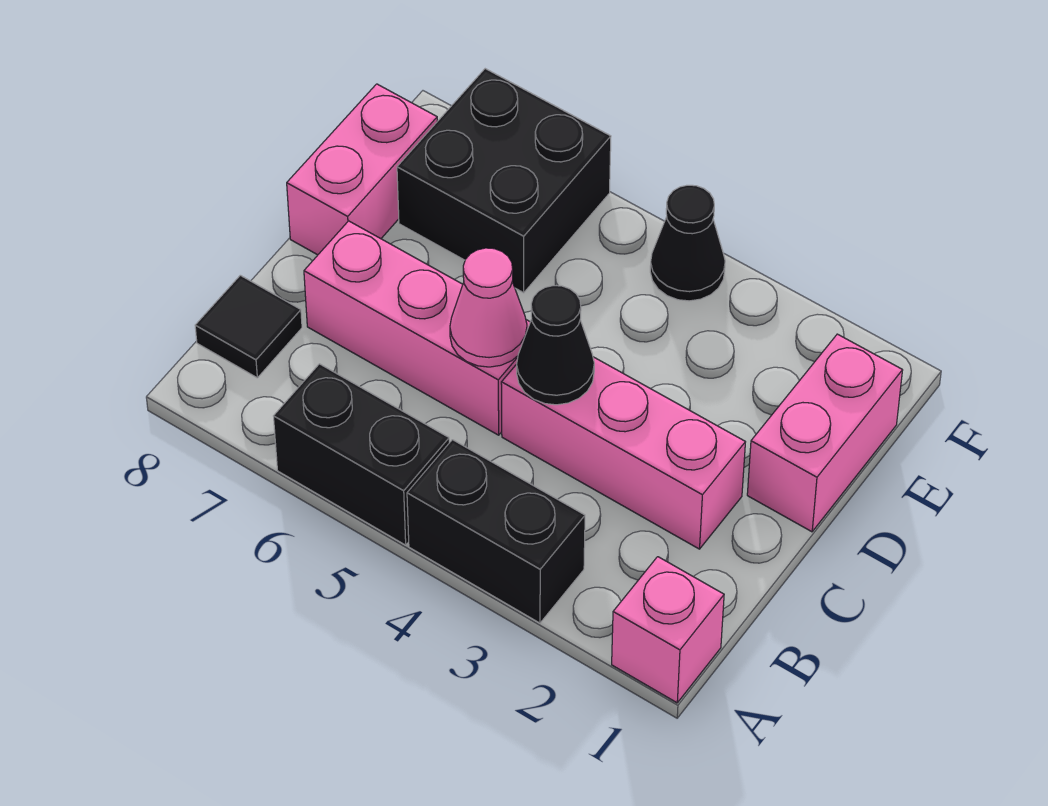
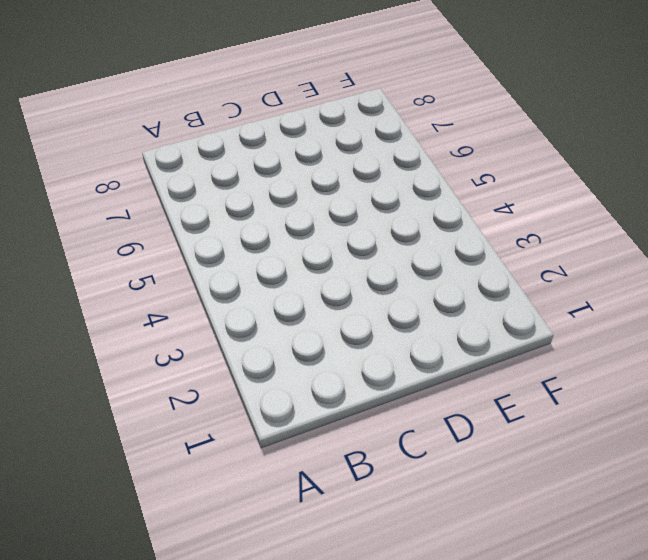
none -> pink 1x1 brick [612,557,724,703]
none -> black 1x2 brick [407,440,585,623]
none -> black 1x2 brick [274,364,449,545]

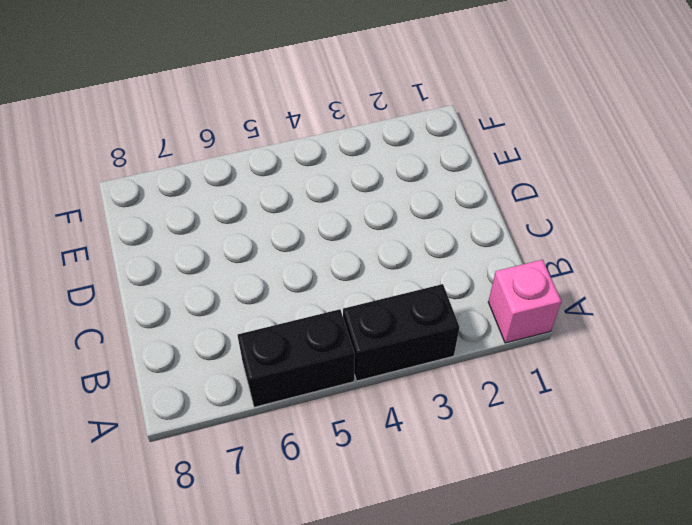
none -> black 1x1 tile [195,275,302,378]
none -> pink 1x3 brick [501,357,745,549]
none -> pink 1x3 brick [304,221,530,435]

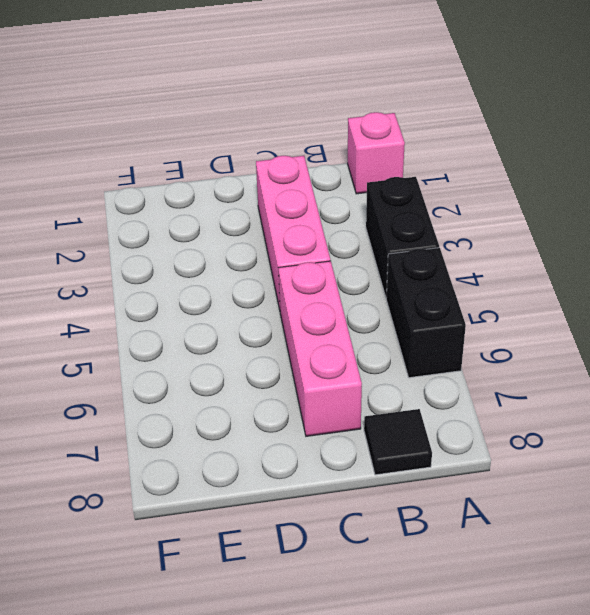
none -> pink 1x2 brick [747,334,903,532]
none -> pink 1x2 brick [287,84,437,255]
none -> black 2x2 brick [397,69,611,293]

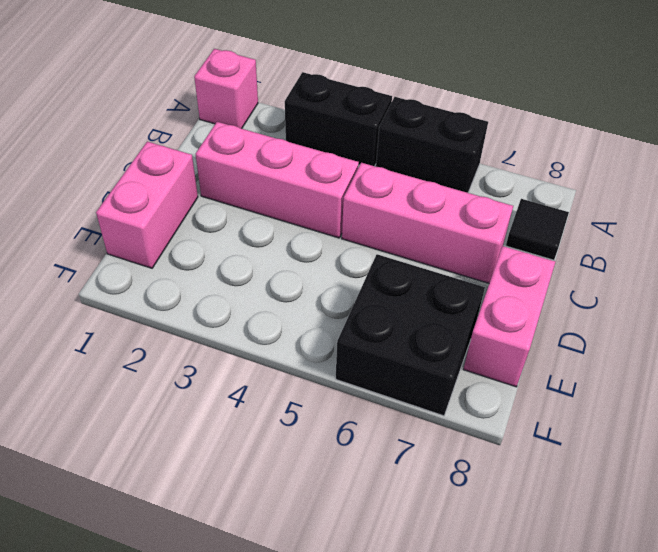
none -> black 1x1 cone [650,185,725,301]
none -> black 1x1 cone [517,286,594,405]
none -> pink 1x1 cone [450,248,527,367]

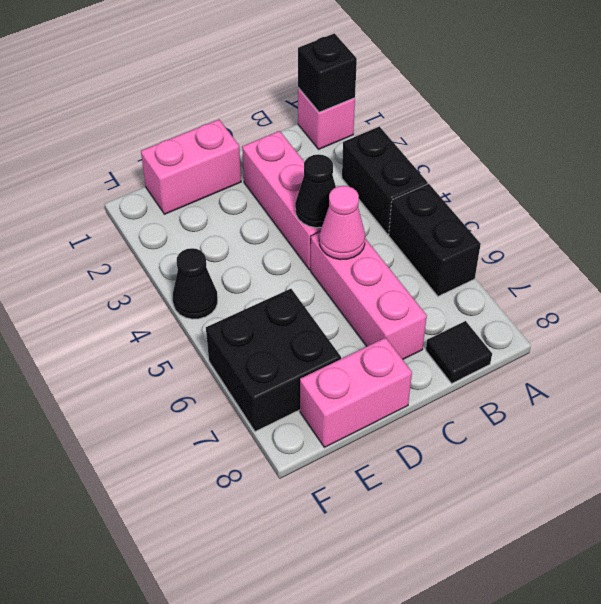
black 1x1 brick [298,33,357,112] -> none

